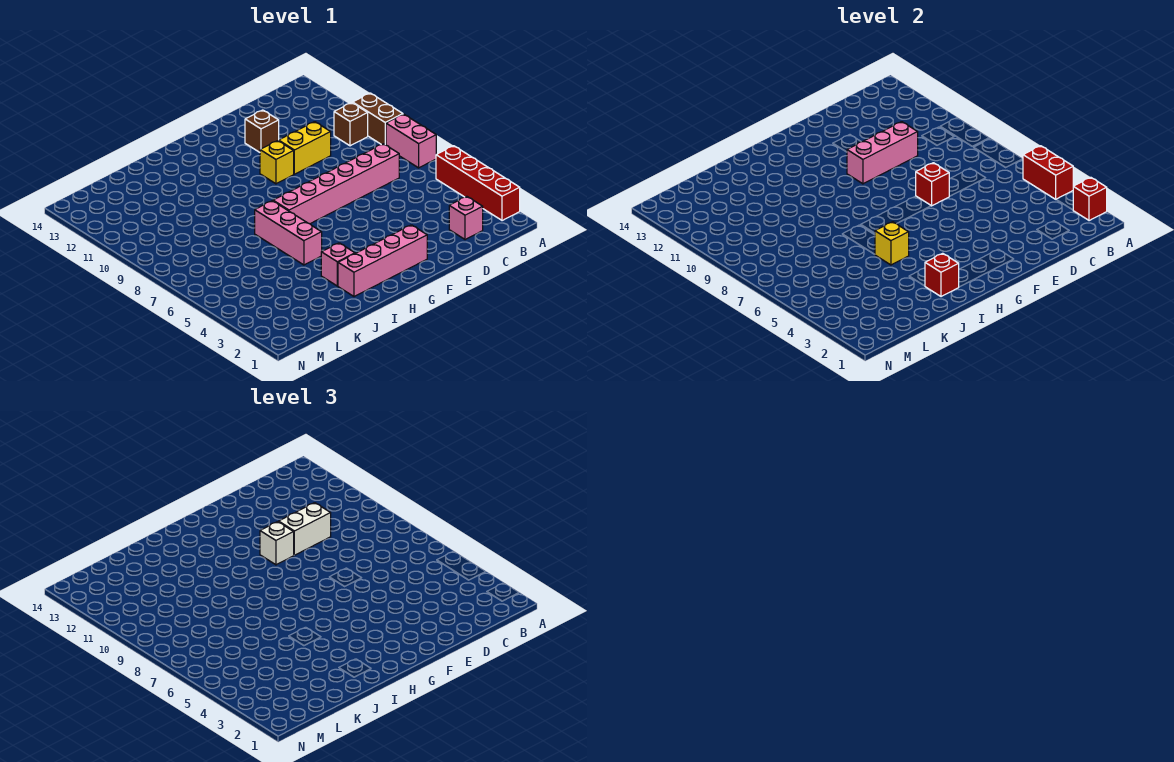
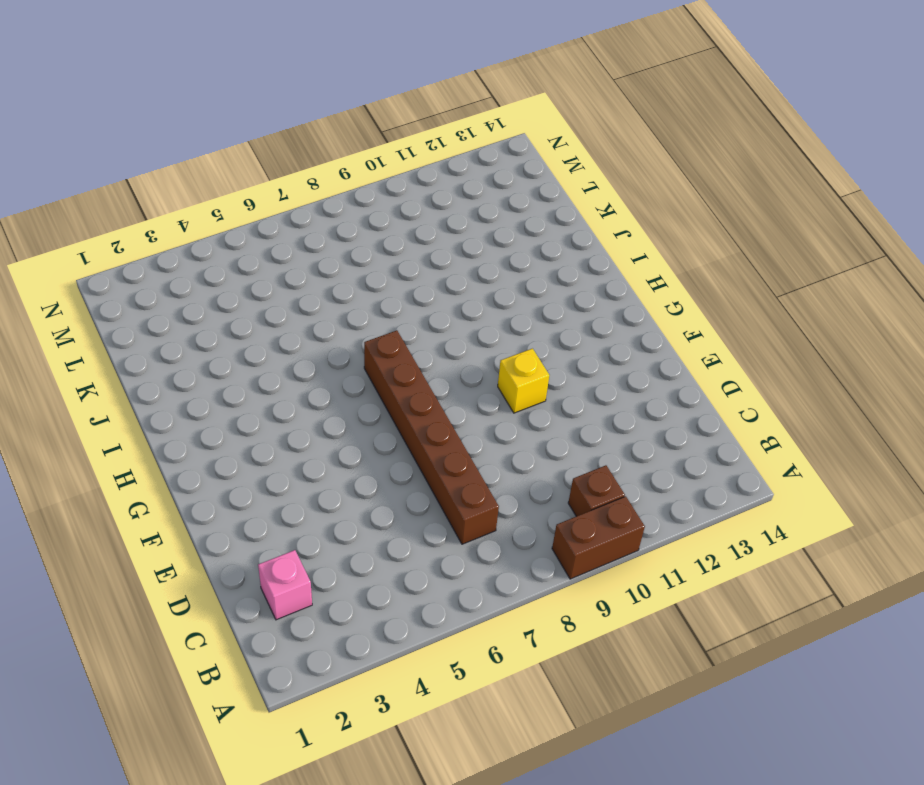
brown 1x6 brick [364,330,499,544] -> pink 1x6 brick [273,144,399,224]
none -> red 1x4 brick [436,146,520,221]
none -> pink 1x2 brick [386,114,436,168]
none -> yellow 1x2 brick [279,122,331,174]

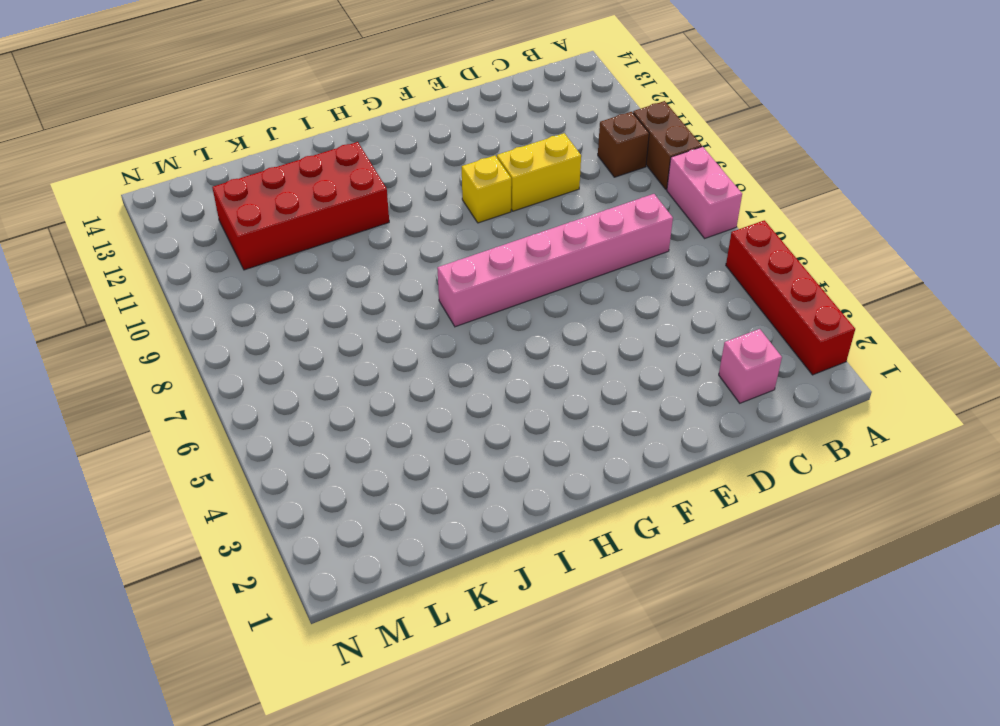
red 2x4 brick [212,142,389,270] -> none
none -> brown 1x1 brick [245,110,279,152]
none -> pink 1x4 brick [338,225,427,297]
none -> pink 1x1 brick [321,243,355,286]

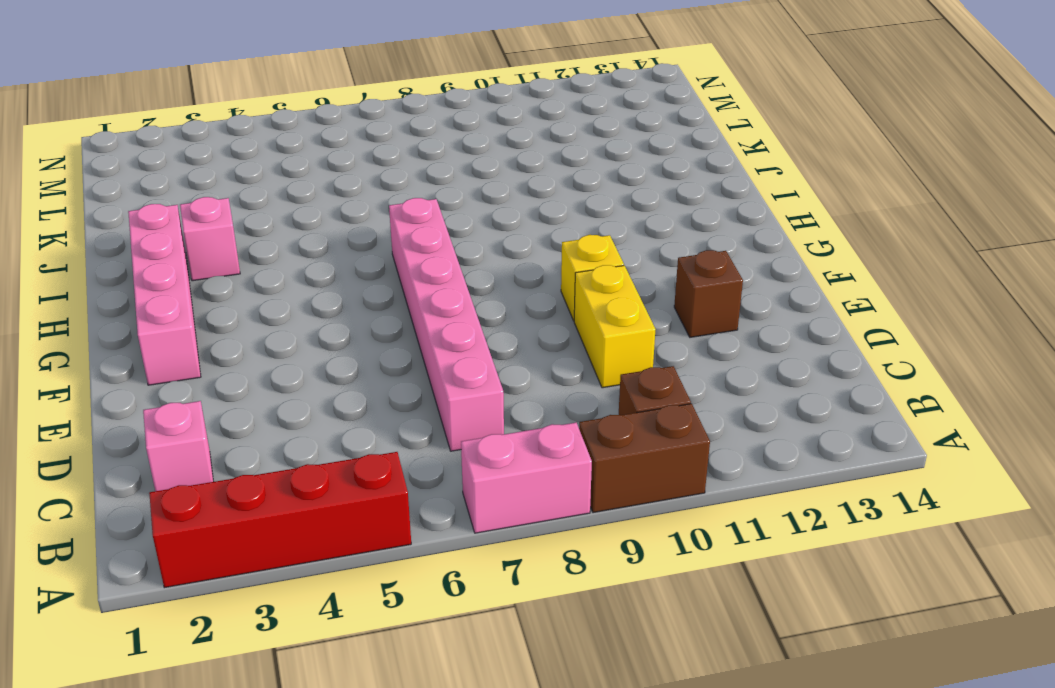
none -> pink 1x3 brick [255,201,322,265]
none -> red 1x1 brick [1073,177,1107,221]
none -> red 1x2 brick [1023,146,1073,199]

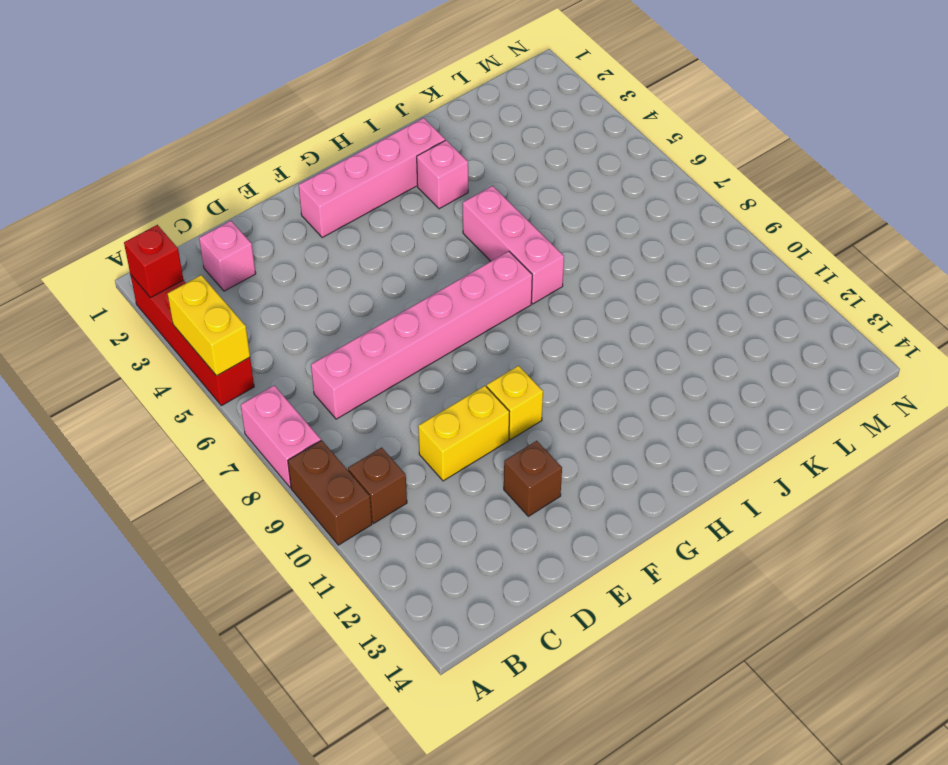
yellow 1x2 brick [168,275,250,376] -> red 1x2 brick [1023,146,1073,199]
none -> pink 1x3 brick [847,122,918,184]
none -> red 1x1 brick [916,163,949,206]
none -> red 1x1 brick [925,253,959,297]

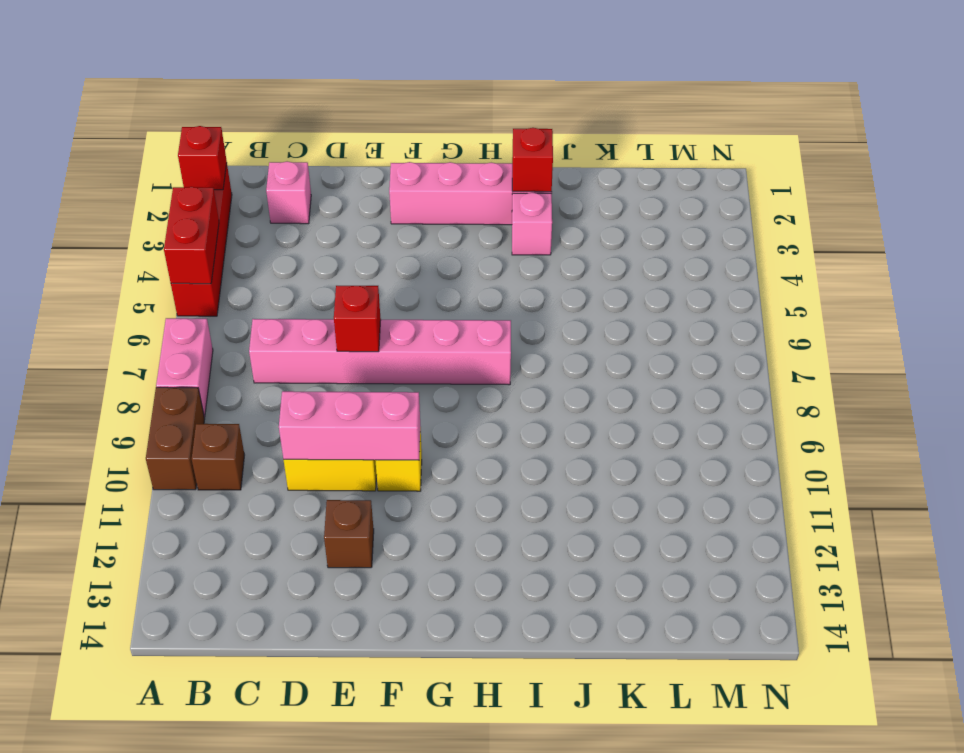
none -> pink 1x3 brick [255,201,322,265]
none -> yellow 1x1 brick [875,222,909,265]
none -> white 1x2 brick [279,503,331,555]

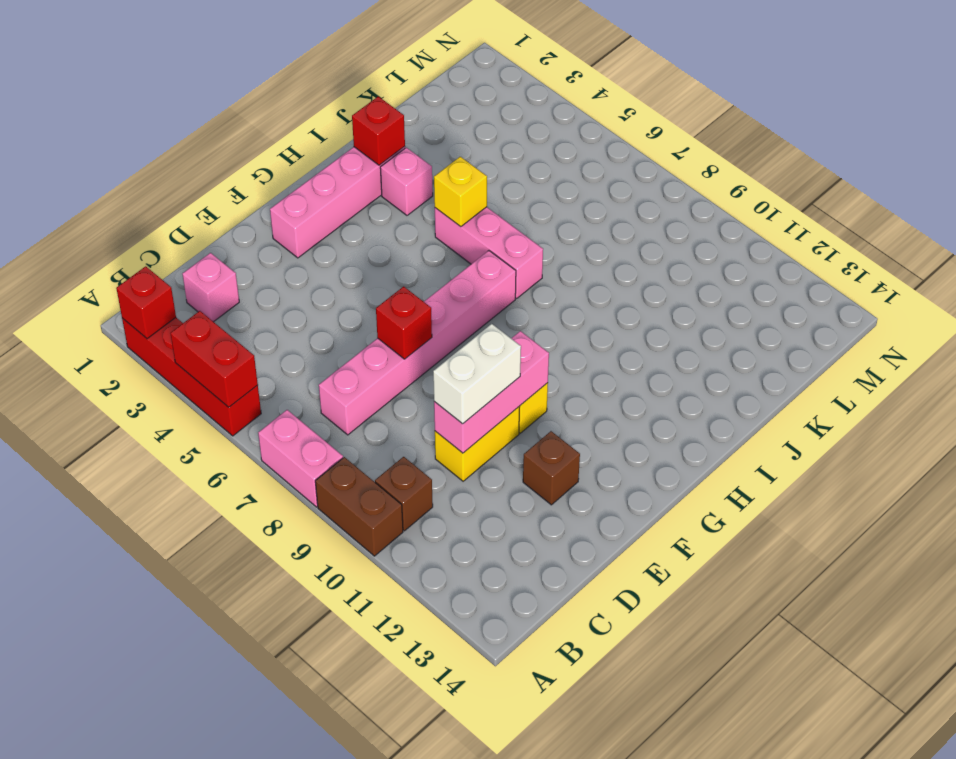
none -> white 1x1 brick [260,522,294,565]

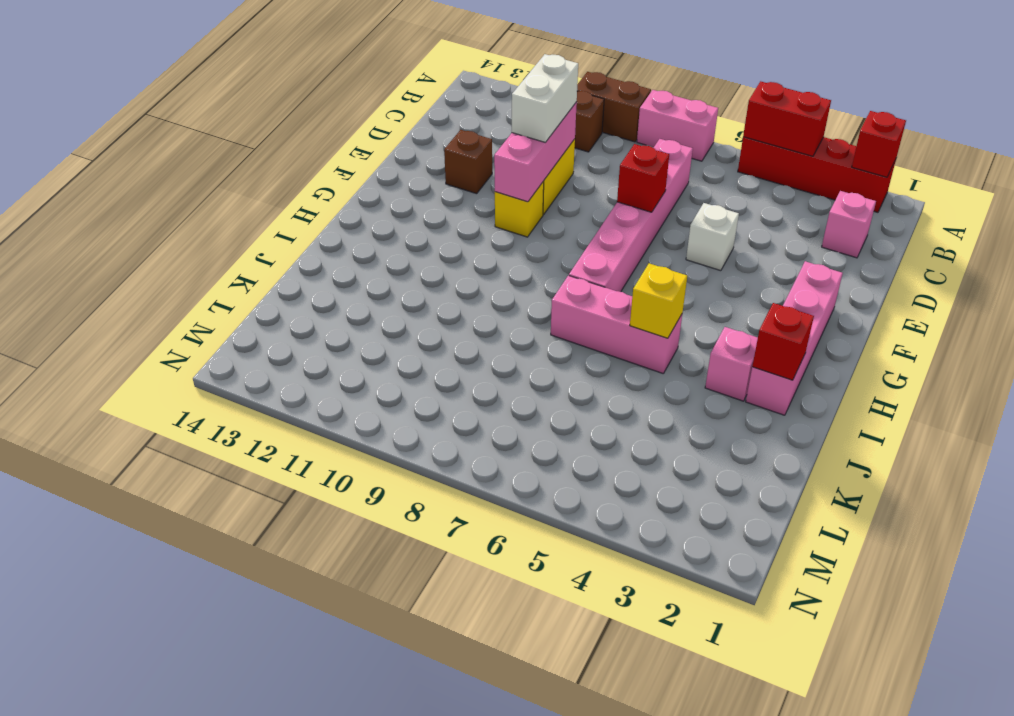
white 1x1 brick [686,203,739,271] -> white 1x1 brick moved to [260,522,294,565]

